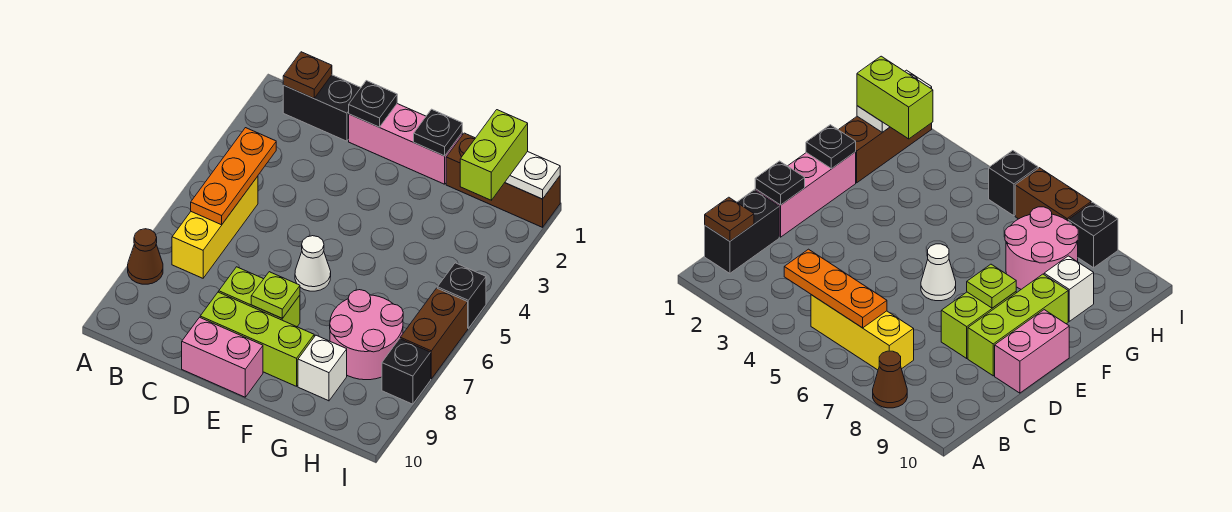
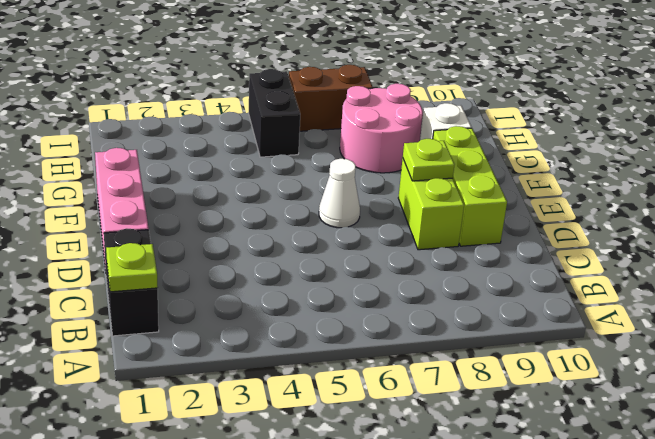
lime 1x1 plate [106,243,158,292] -> brown 1x1 plate [283,52,332,98]
black 1x2 brick [249,69,300,157] -> black 1x1 brick [437,263,486,328]
none -> brown 1x1 cone [128,229,163,284]
none -> yellow 1x3 brick [172,176,258,278]
none -> pink 1x2 brick [182,317,263,397]

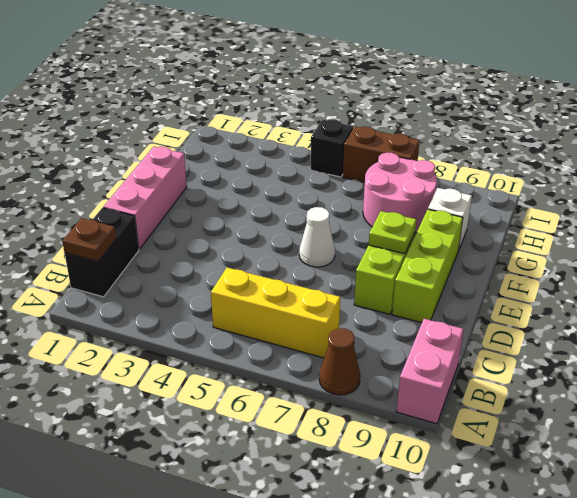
pink 1x2 brick [396,319,464,424] -> pink 1x2 brick moved to [182,317,263,397]
none -> brown 1x3 brick [446,133,560,227]
none -> black 1x1 brick [382,339,431,404]
none -> orange 1x3 plate [191,128,276,225]

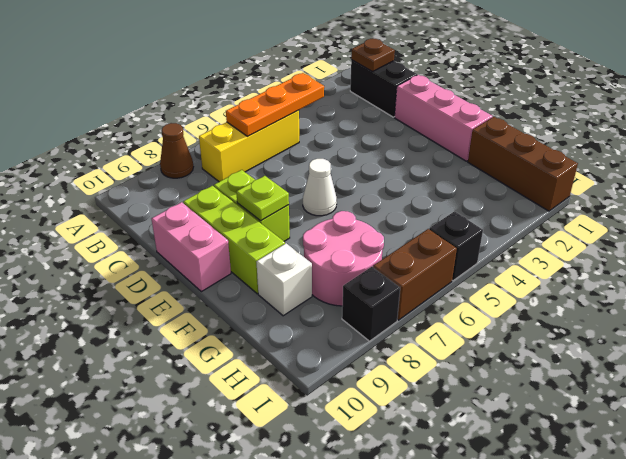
none -> black 1x1 plate [349,81,397,127]
none -> black 1x1 plate [414,109,462,156]
none -> white 1x2 plate [505,152,560,199]

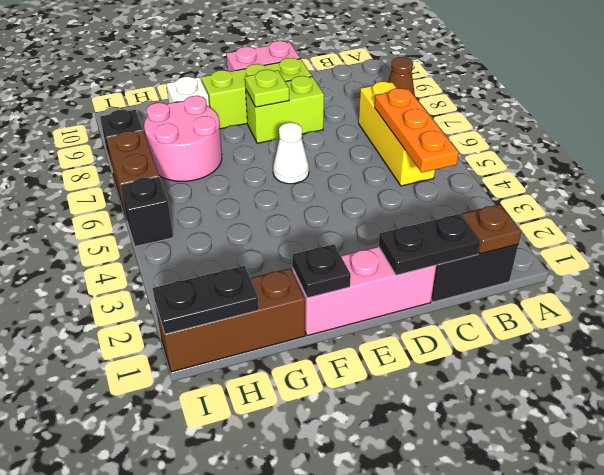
black 1x2 plate [378,214,480,275] -> black 1x1 plate [349,81,397,127]
black 1x2 plate [153,266,259,334] -> white 1x2 plate [505,152,560,199]
none -> lime 1x2 brick [460,110,528,200]

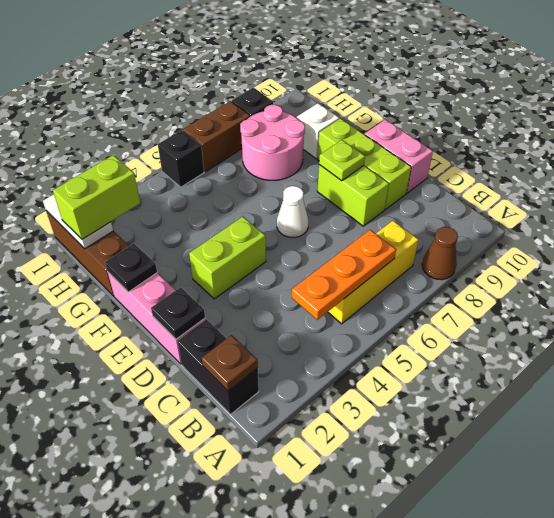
lime 1x2 brick [189,217,266,299] -> none

